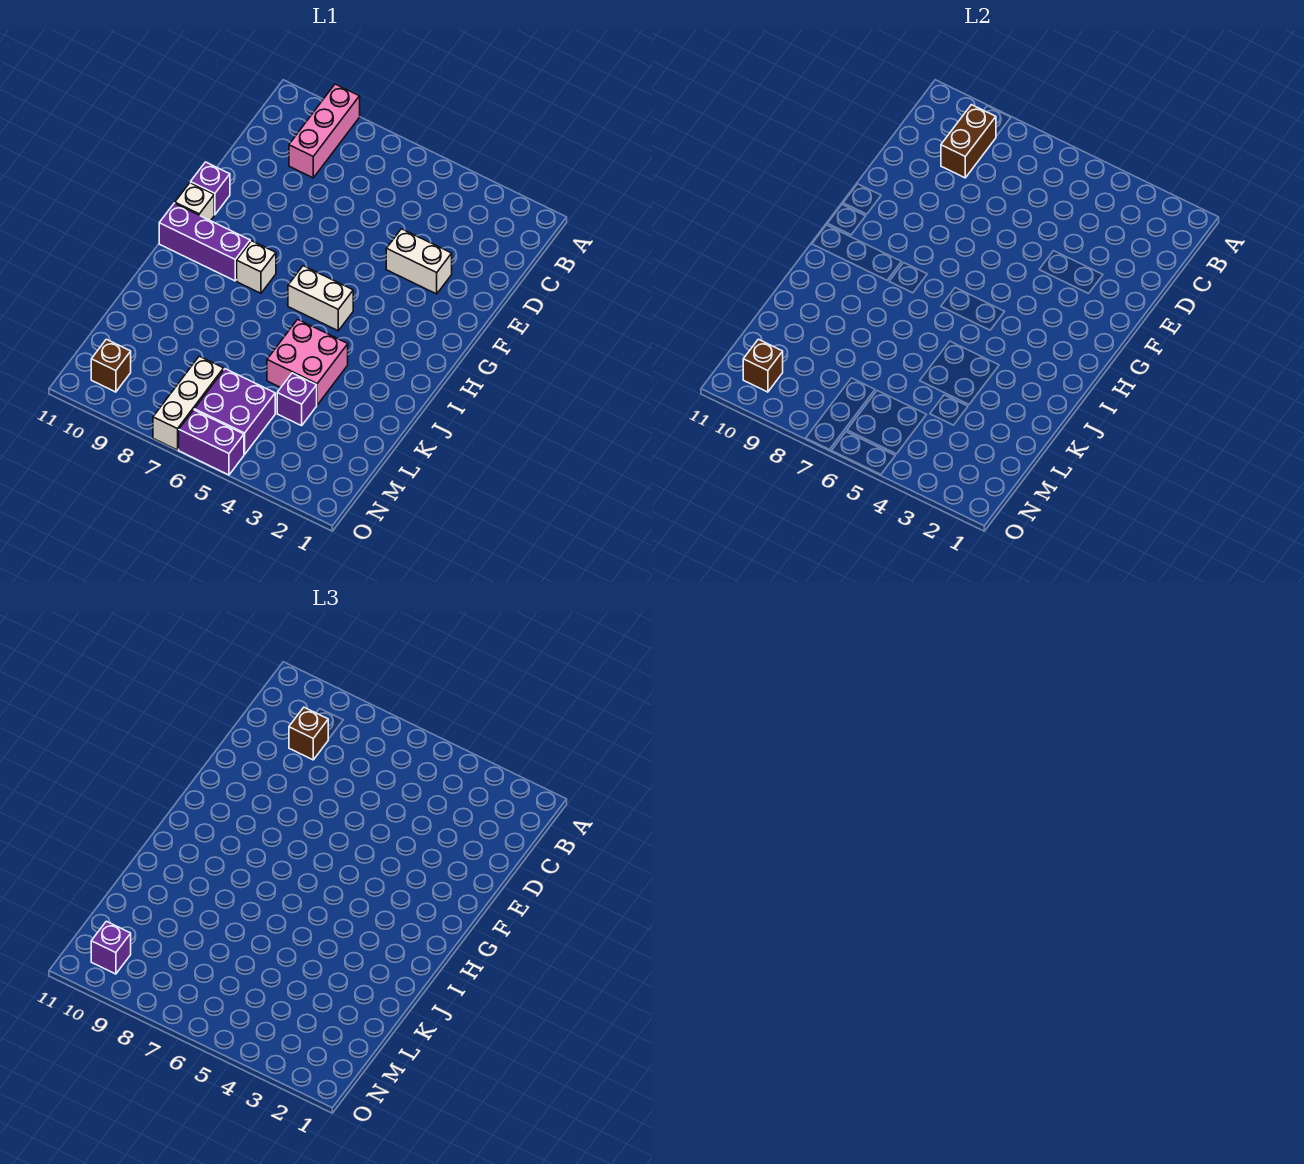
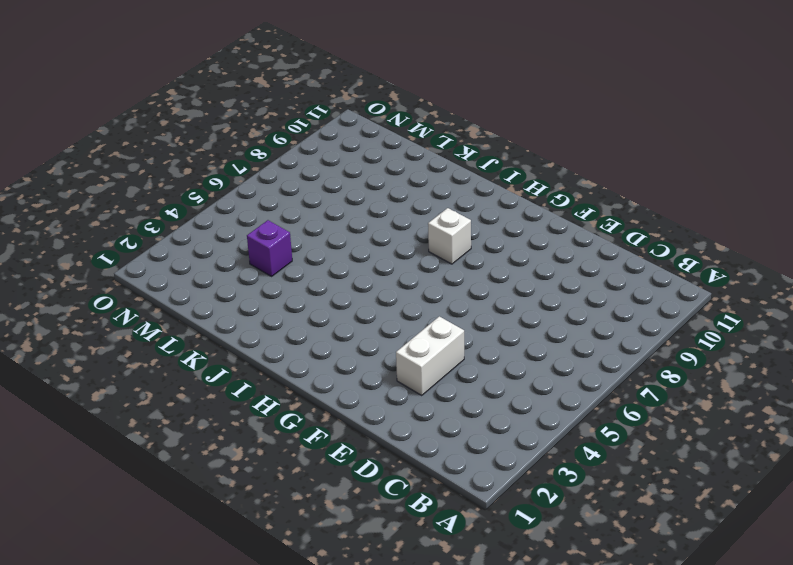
none -> pink 1x3 brick [289,84,360,178]
none -> purple 1x1 brick [191,162,230,215]
none -> white 1x1 brick [175,183,214,221]

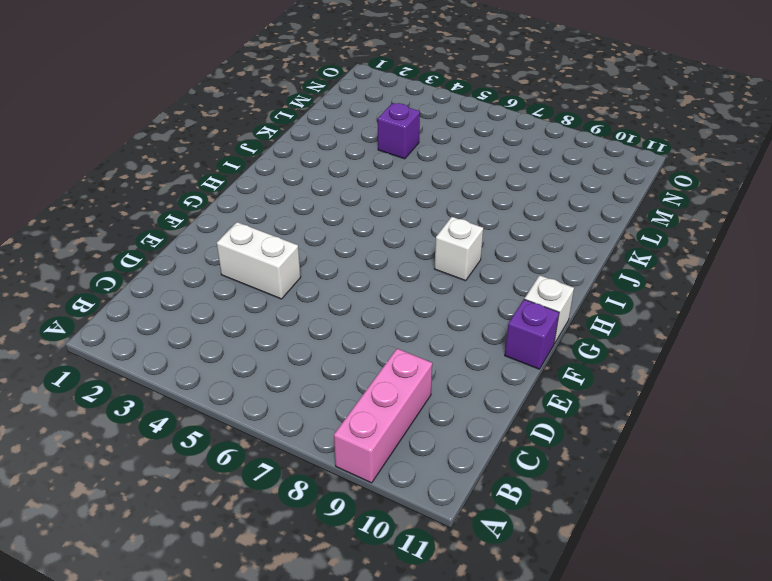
none -> white 1x2 brick [288,266,353,331]
none -> purple 1x3 brick [159,203,250,281]
none -> pink 2x2 brick [267,319,348,405]

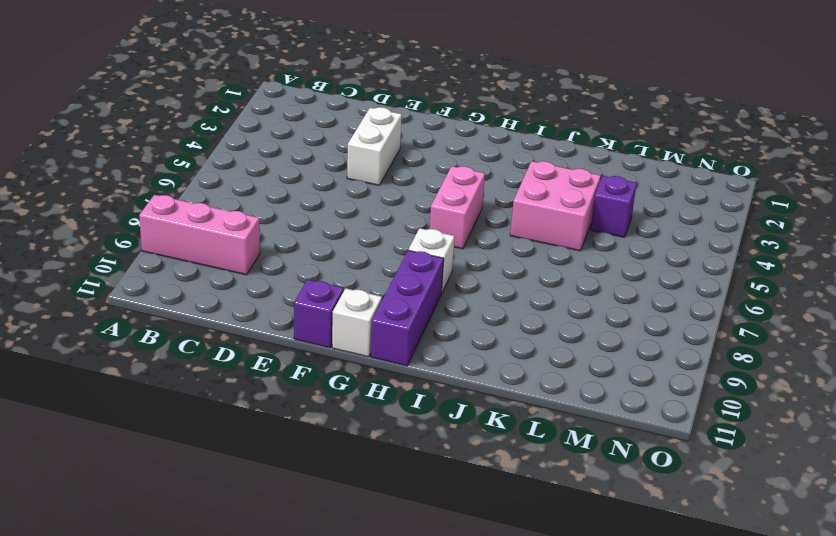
pink 1x2 brick [430,166,485,249] -> white 1x2 brick [288,266,353,331]
none -> purple 2x2 brick [194,369,275,454]
none -> white 1x3 brick [153,356,224,450]
none -> brown 1x1 brick [91,339,131,392]

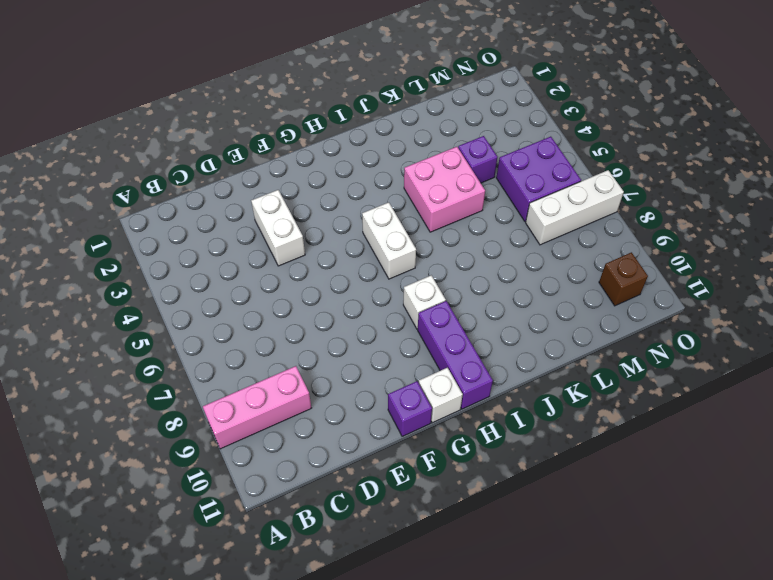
none -> purple 1x2 brick [179,410,244,475]
none -> brown 1x2 brick [941,105,996,178]
none -> brown 1x1 brick [743,339,783,392]

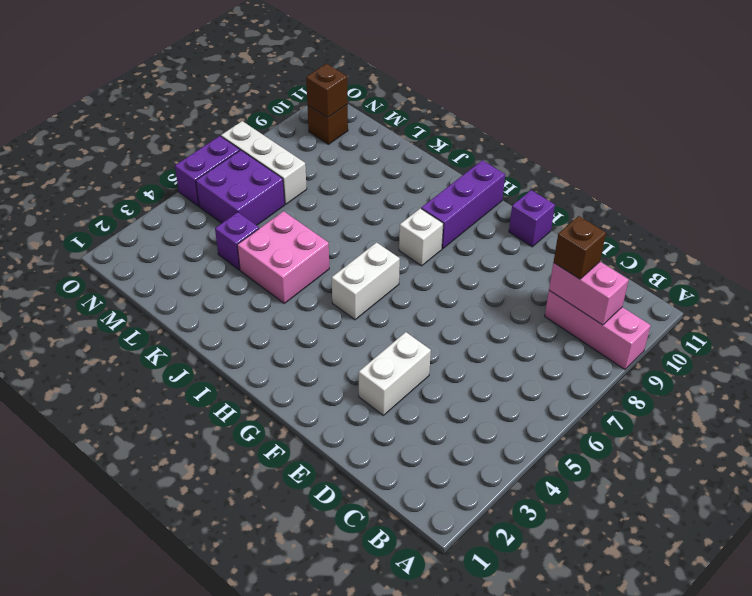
pink 1x2 brick [549,262,629,325] -> brown 1x2 brick [941,105,996,178]
none -> white 1x1 brick [175,183,214,221]
none -> purple 1x1 brick [91,921,131,974]

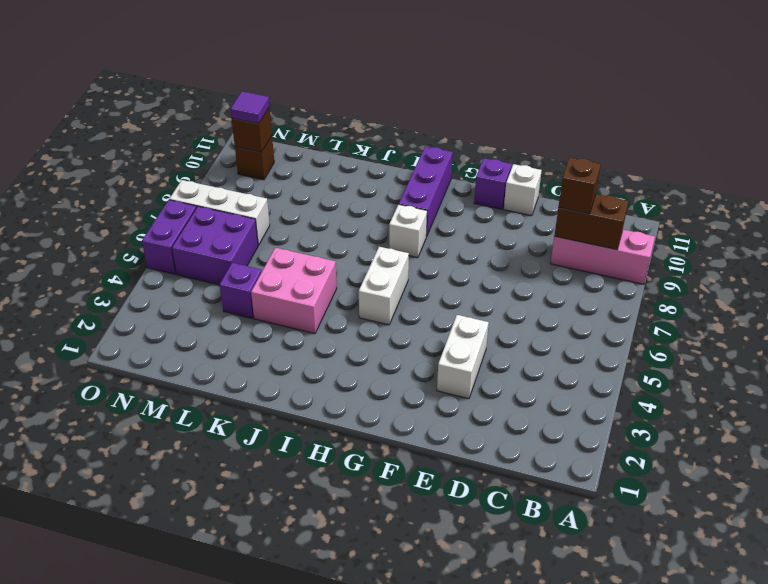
white 1x1 brick [504,164,542,216] -> white 1x1 brick moved to [175,183,214,221]
purple 1x1 tile [231,91,270,124] -> purple 1x1 brick [91,921,131,974]

